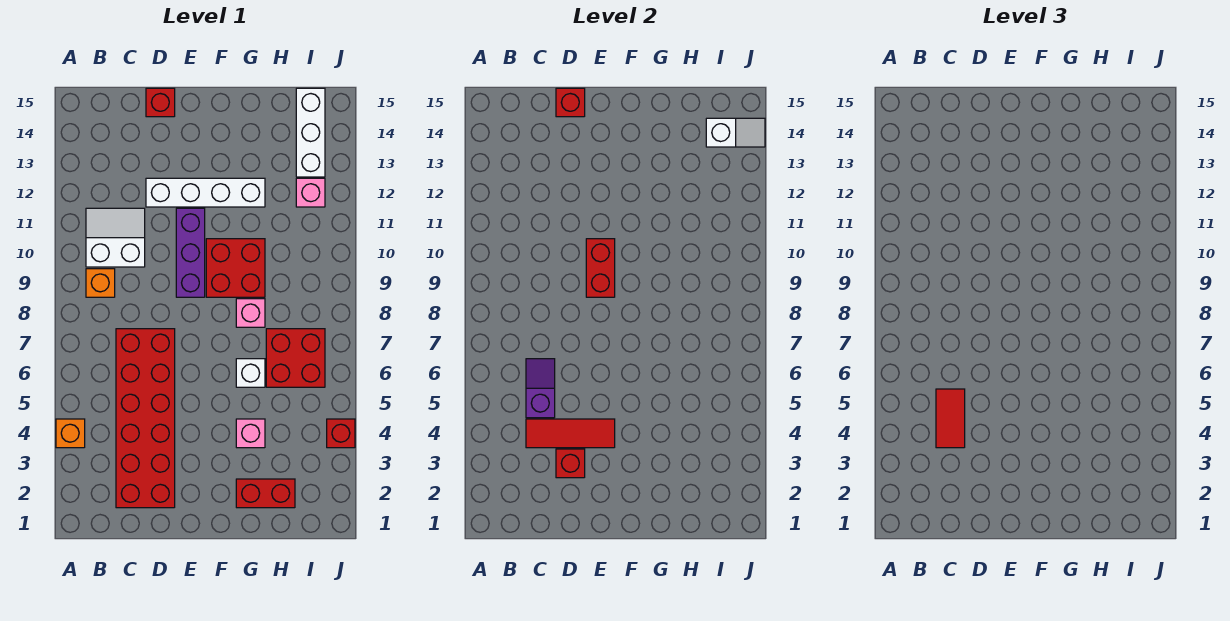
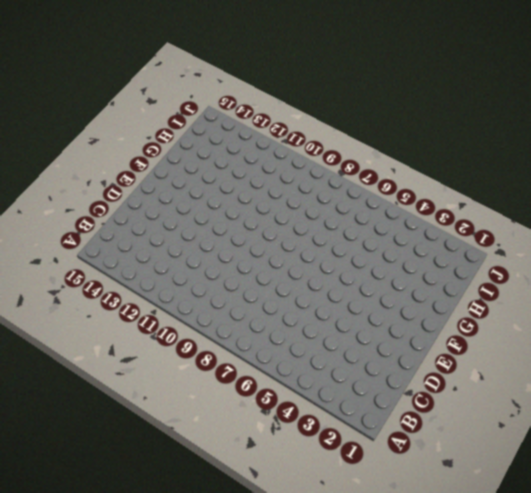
none -> orange 1x1 brick [56,419,85,448]
none -> orange 1x1 brick [86,269,115,297]
none -> white 2x2 slope [86,208,145,267]

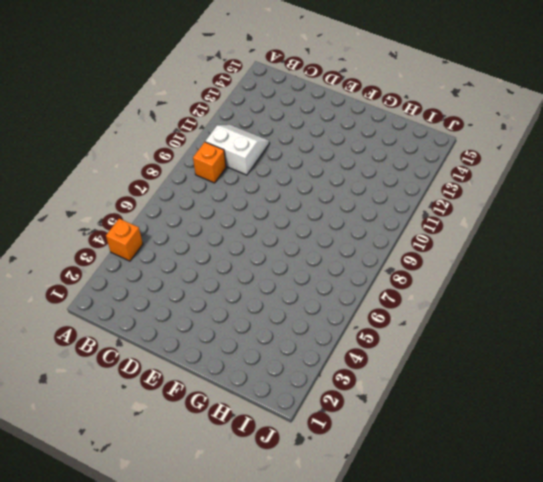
none -> red 2x6 brick [116,329,175,508]
none -> white 1x4 brick [146,178,265,207]
none -> red 1x1 brick [146,88,175,117]

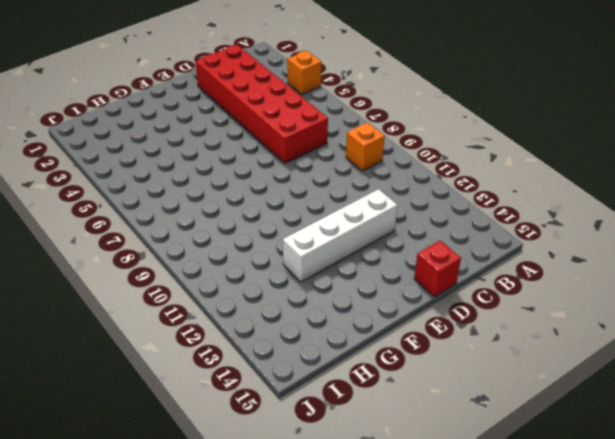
none -> white 2x2 slope [86,208,145,267]
none -> purple 1x3 brick [176,208,205,297]
none -> red 2x2 brick [206,239,265,297]

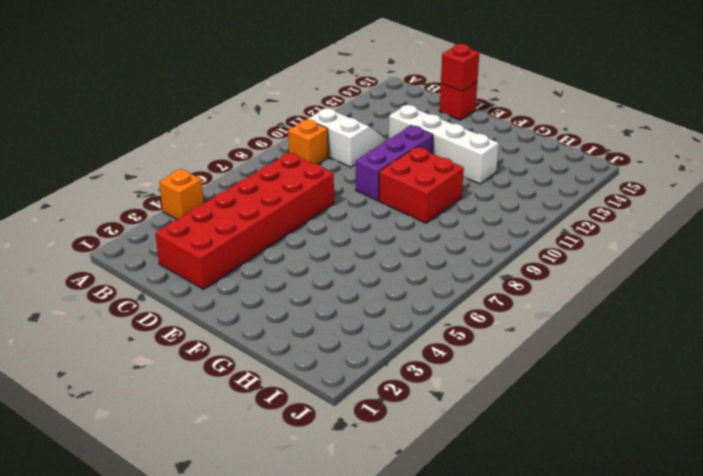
none -> red 1x2 brick [236,479,295,508]
none -> pink 1x1 brick [236,419,265,448]
none -> white 1x1 brick [236,359,265,387]

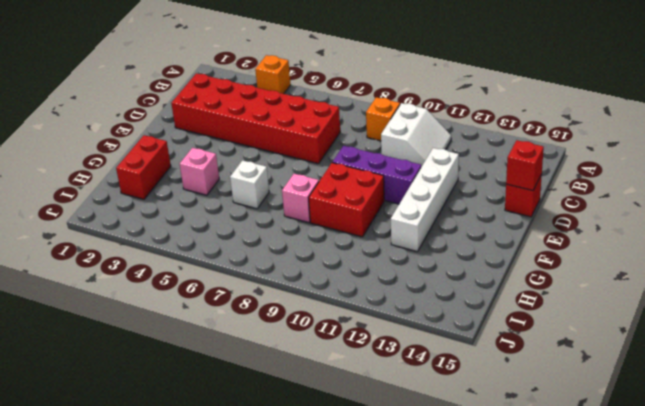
none -> red 2x2 brick [266,329,325,387]
none -> pink 1x1 brick [296,178,325,207]
none -> white 1x3 brick [296,88,325,177]

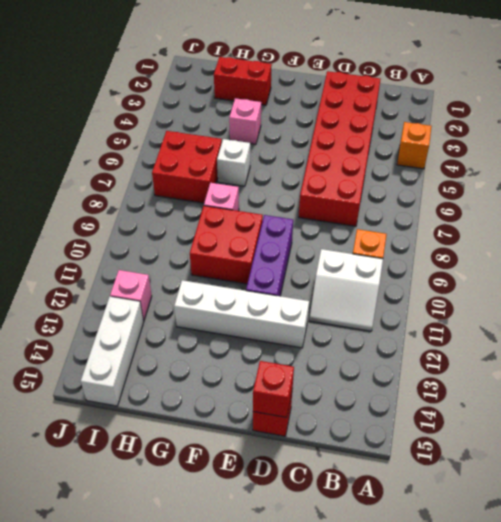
none -> red 1x1 brick [327,419,355,448]
none -> red 1x3 tile [526,419,615,448]
none -> purple 1x2 slope [526,359,555,418]

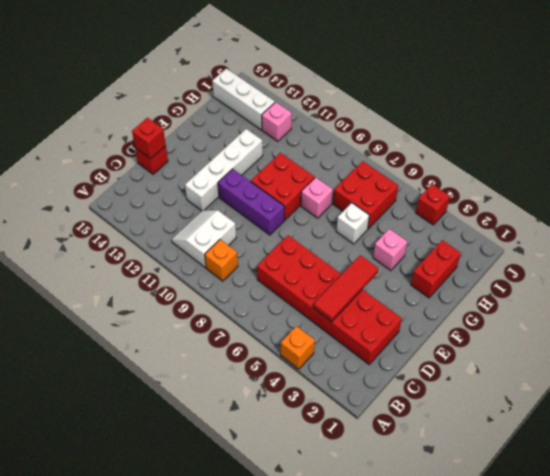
none -> purple 1x2 slope [526,359,555,418]
none -> red 1x1 brick [556,449,585,478]
none -> red 1x2 brick [586,239,615,297]

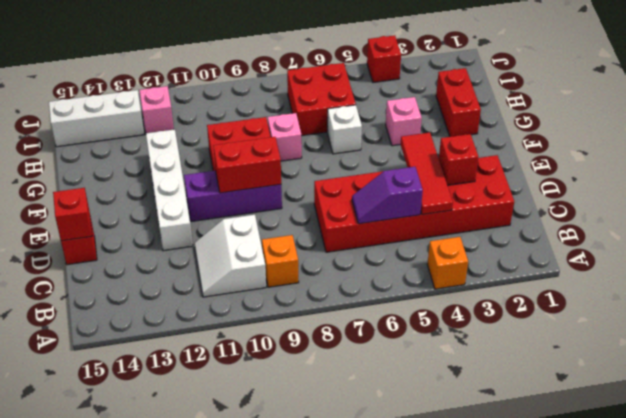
none -> white 1x2 slope [706,118,765,147]
none -> red 1x2 tile [936,389,965,448]

